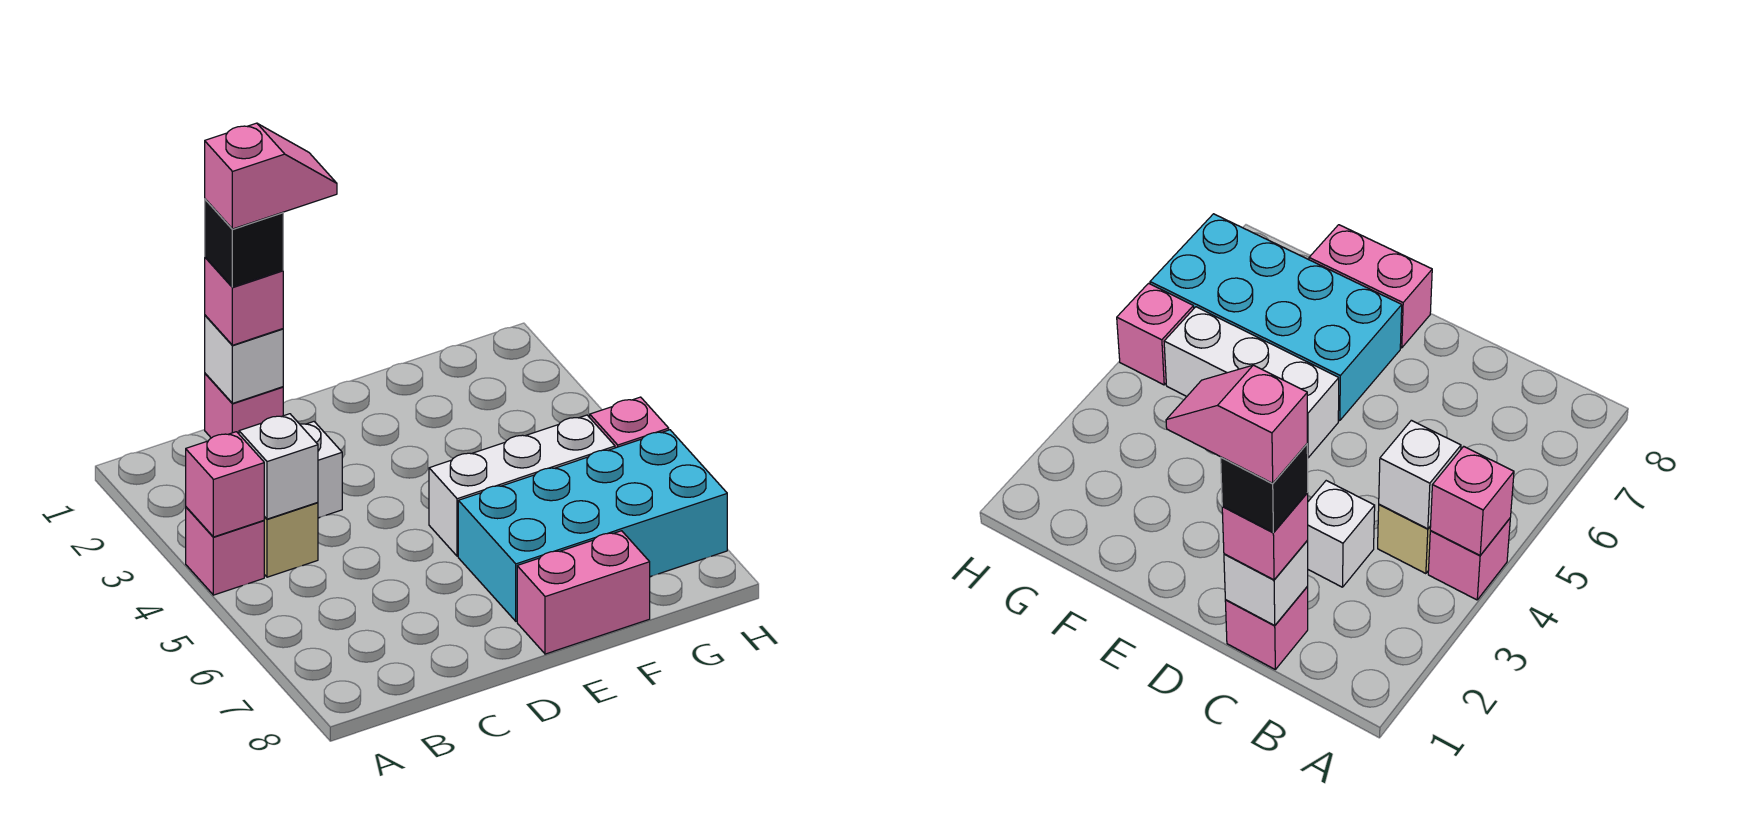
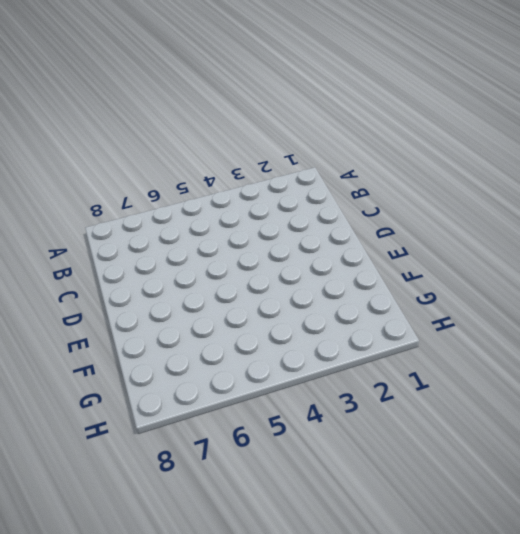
none -> pink 1x1 brick [186,507,264,595]
none -> tan 1x1 brick [264,502,318,577]
none -> pink 1x1 brick [205,374,283,438]

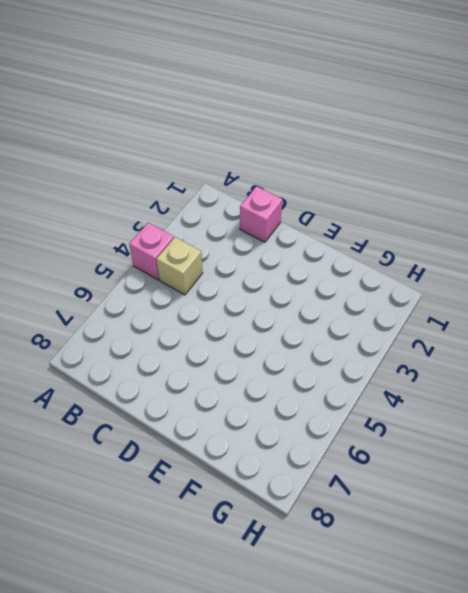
none -> white 1x1 brick [300,422,342,518]
none -> white 1x3 brick [429,415,615,556]
none -> cyan 2x4 brick [458,430,727,621]

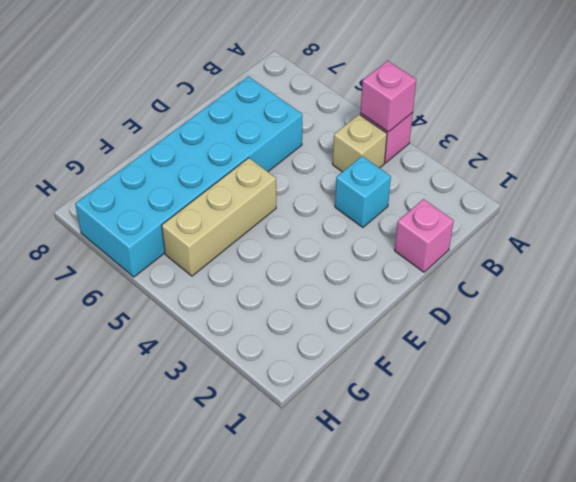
cyan 1x1 brick [335,156,391,227] -> white 1x1 brick [300,422,342,518]
cyan 2x6 brick [75,76,302,277] -> cyan 2x4 brick [458,430,727,621]
tan 1x3 brick [162,158,276,276] -> white 1x3 brick [429,415,615,556]
none -> pink 1x2 brick [517,531,650,654]
none -> pink 1x1 brick [590,397,669,448]
none -> white 1x1 brick [239,414,318,519]

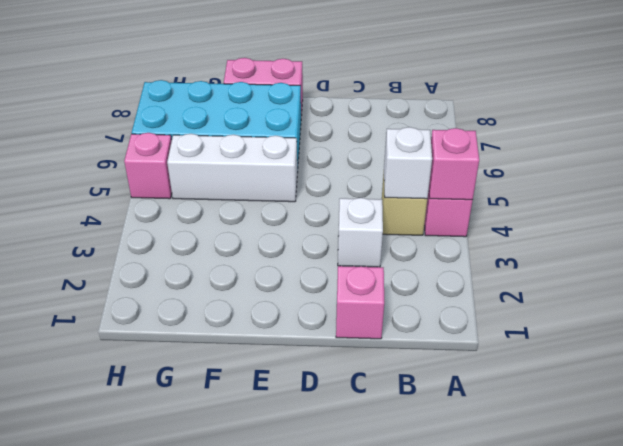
none -> white 1x1 brick [205,315,283,403]
none -> pink 1x1 brick [205,257,283,345]
none -> black 1x1 brick [205,199,283,287]

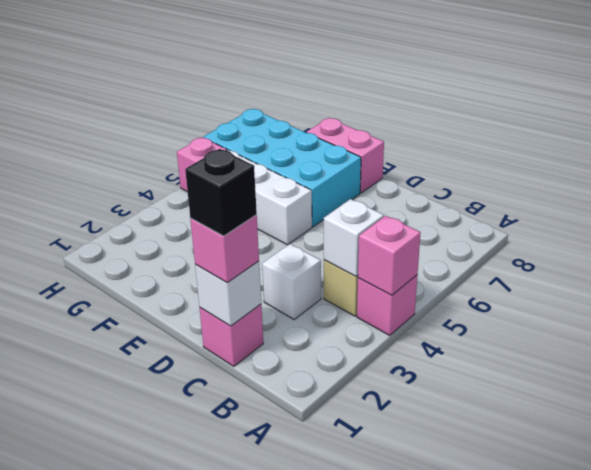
none -> pink 1x2 slope [205,123,337,229]

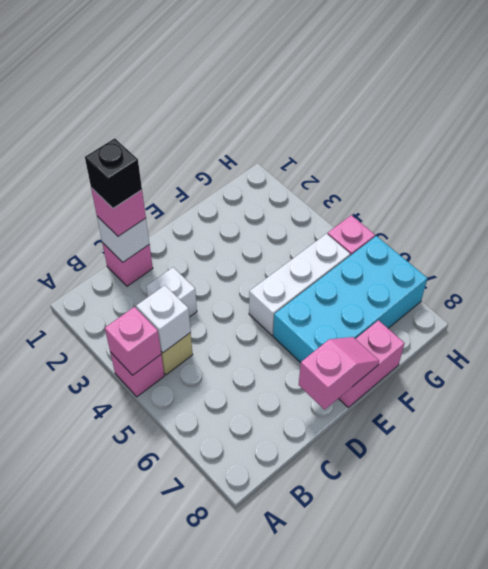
pink 1x2 slope [299,337,379,410] -> pink 1x2 slope moved to [205,123,337,229]

